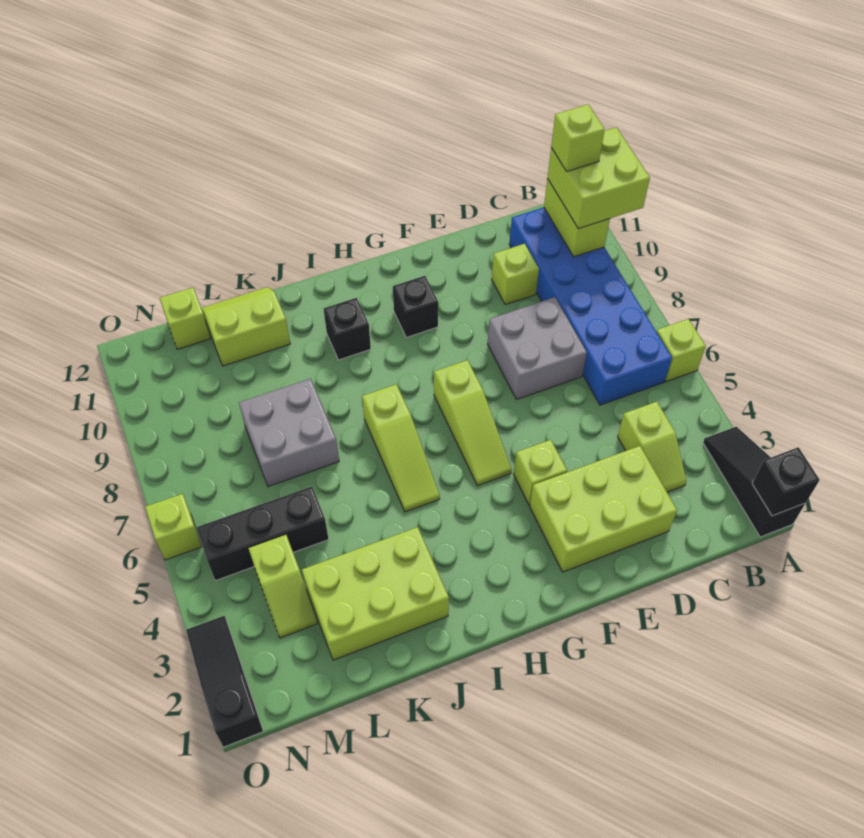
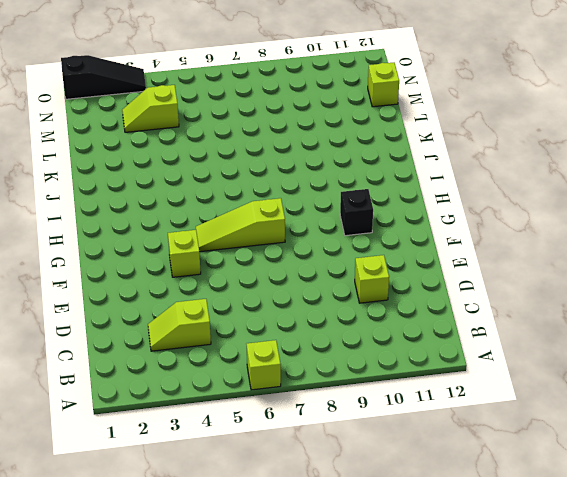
none -> black 1x3 slope [703,427,806,537]
none -> blue 2x6 brick [509,207,672,405]
none -> lime 2x3 brick [530,446,677,572]

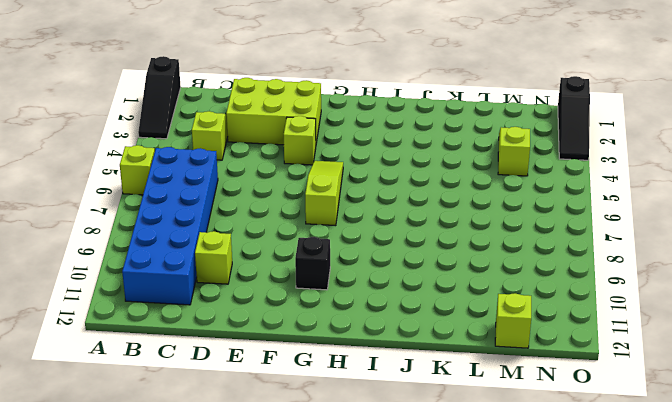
none -> grey 2x2 brick [488,297,587,400]
none -> lime 1x3 slope [362,384,440,512]
none -> black 1x1 brick [324,298,371,360]

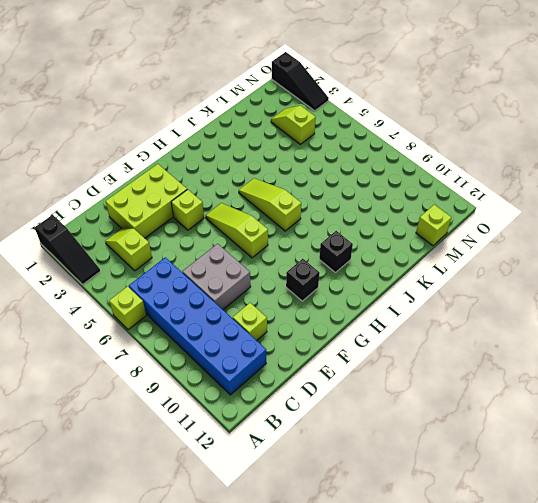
none -> lime 2x3 brick [302,527,449,660]
none -> grey 2x2 brick [239,379,339,486]
none -> lime 2x2 slope [201,287,290,366]

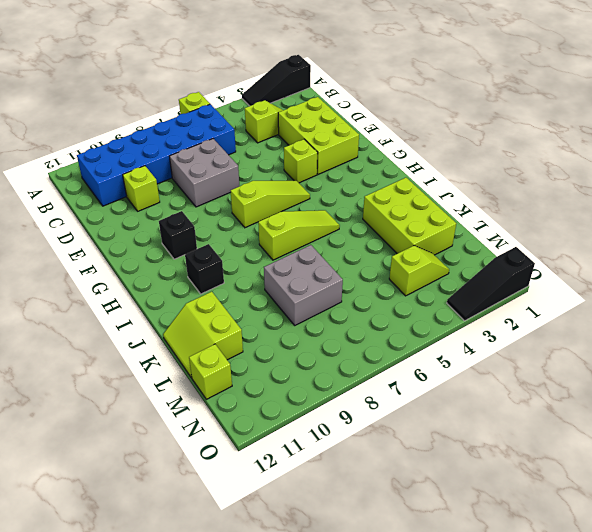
none -> black 1x3 brick [196,487,329,581]
none -> lime 1x1 brick [145,494,202,560]
none -> black 1x1 brick [752,447,820,516]

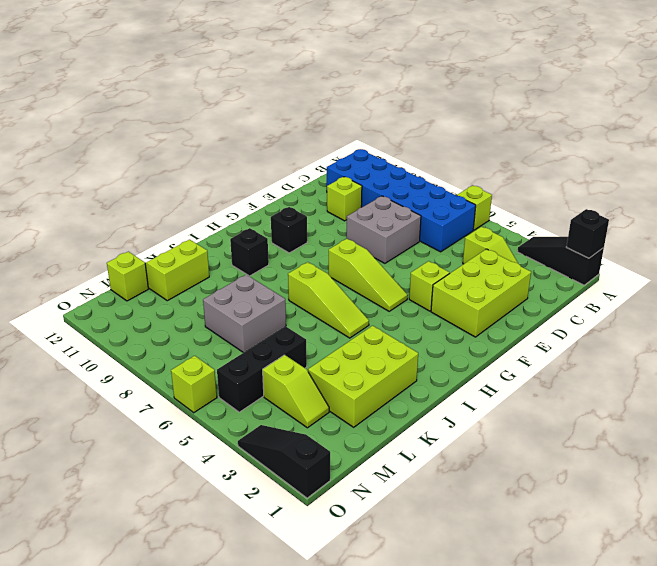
none -> lime 1x2 brick [544,179,610,257]
none -> lime 2x2 brick [547,127,650,229]
none -> lime 1x1 brick [551,105,605,171]

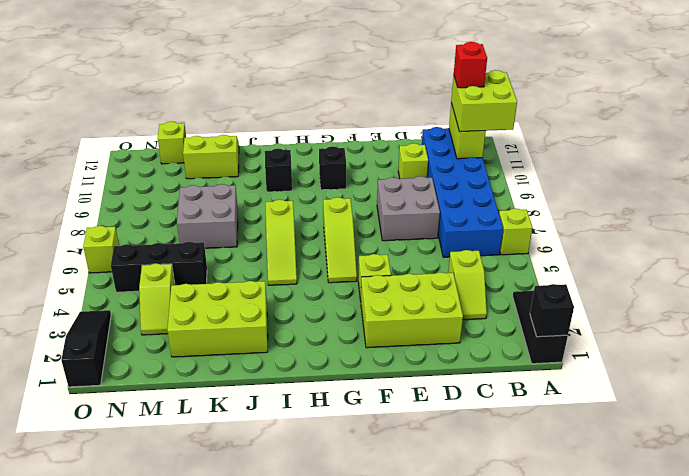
red 1x1 brick [454,42,487,88] -> lime 1x1 brick [551,105,605,171]

